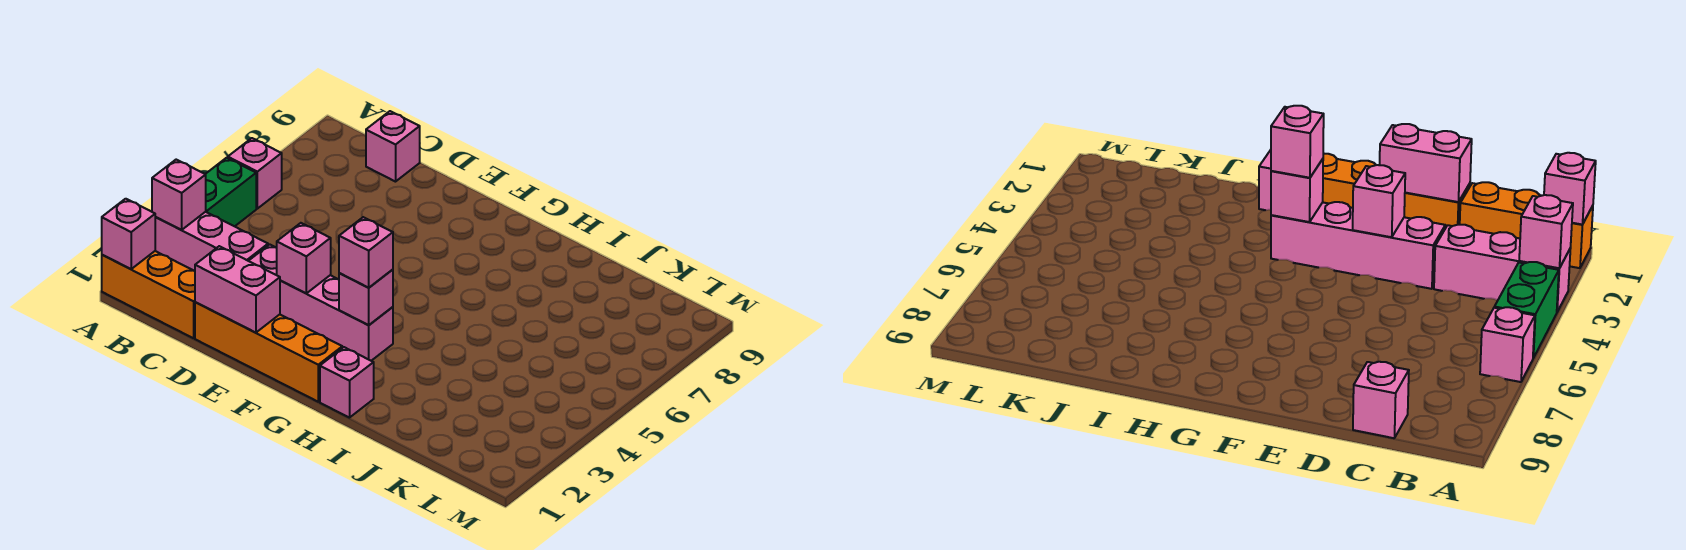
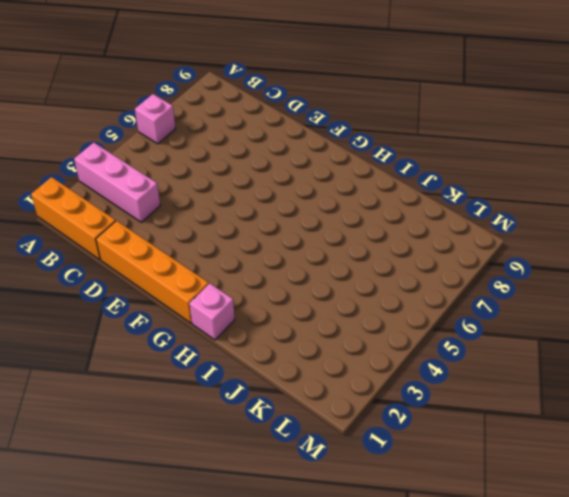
none -> green 1x2 brick [206,158,256,226]
none -> pink 1x1 brick [366,111,420,182]
none -> pink 1x4 brick [249,244,393,361]

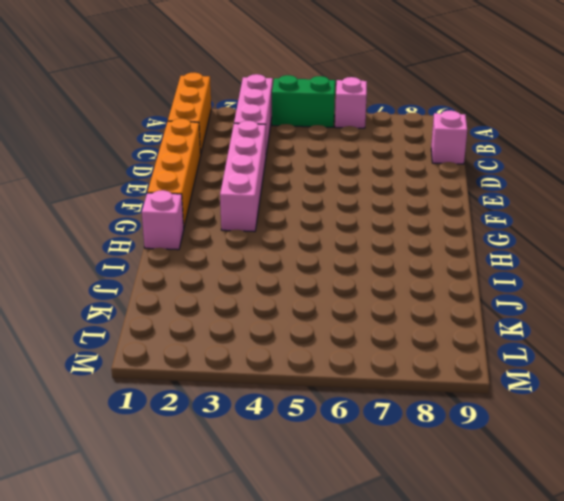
none -> pink 1x1 brick [102,199,155,269]
none -> pink 1x1 brick [152,160,206,230]
none -> pink 1x2 brick [195,246,280,333]

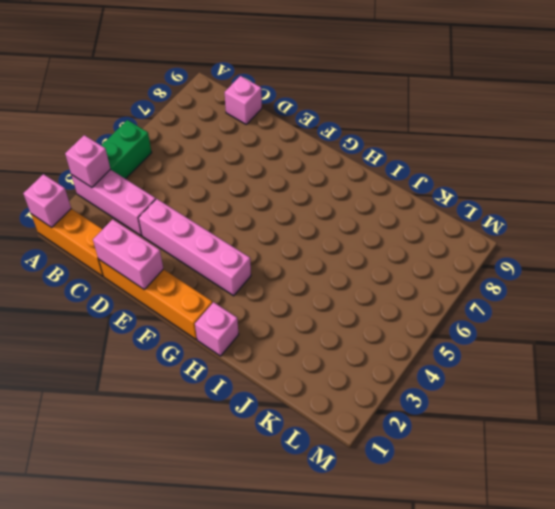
none -> pink 1x1 brick [228,138,282,209]
none -> pink 1x1 brick [277,223,331,293]
none -> pink 1x1 brick [339,270,393,325]

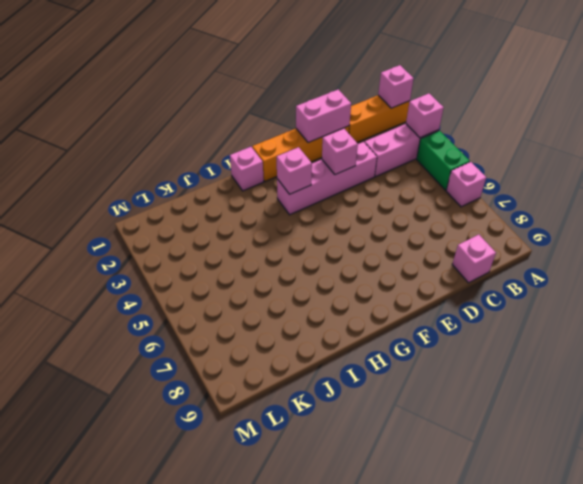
none -> pink 1x1 brick [339,217,393,288]

